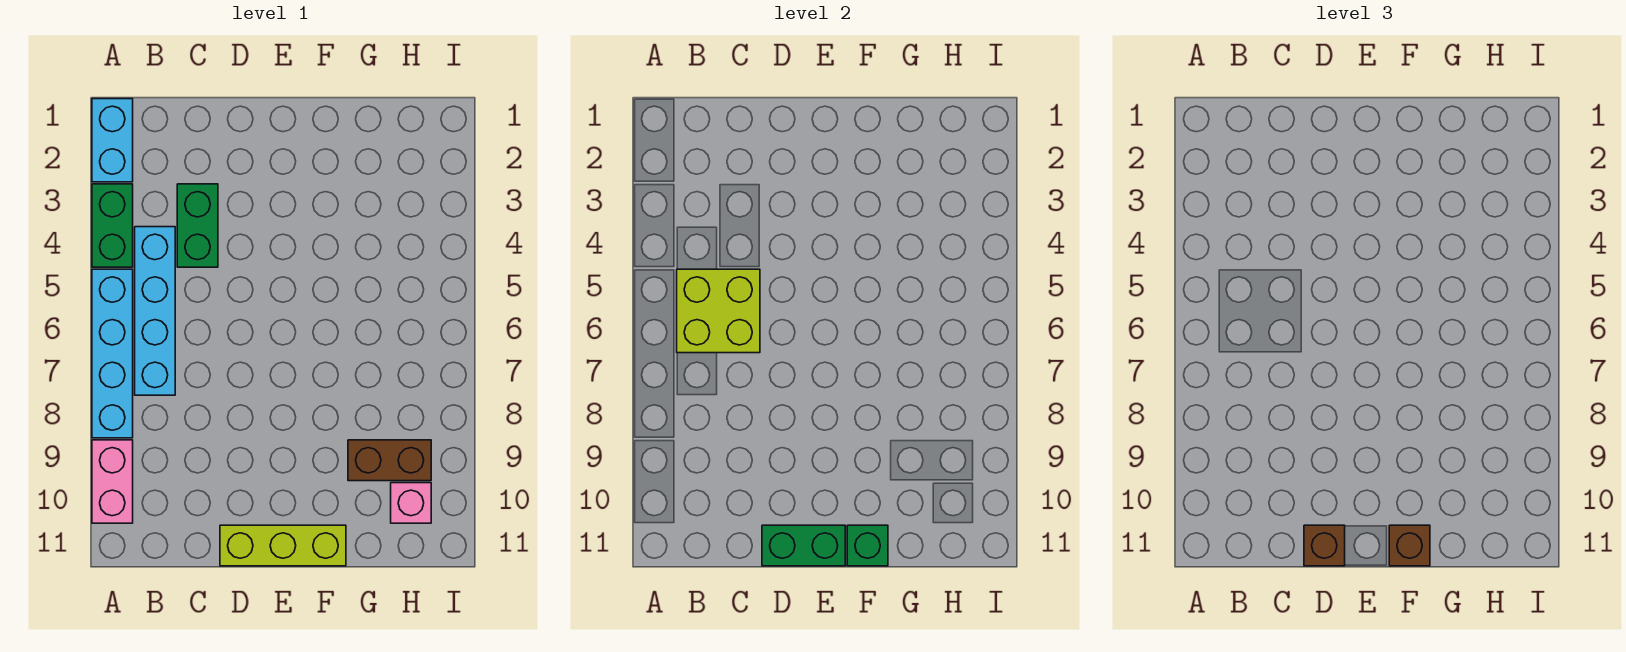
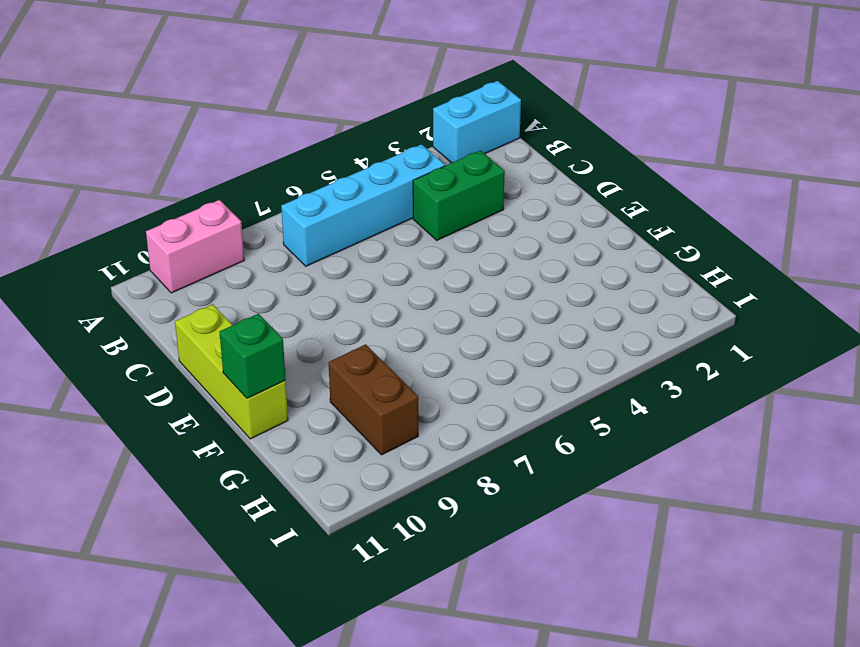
none -> green 1x2 brick [92,184,133,267]
none -> cyan 1x4 brick [92,269,133,438]
none -> pink 1x1 brick [391,483,431,523]

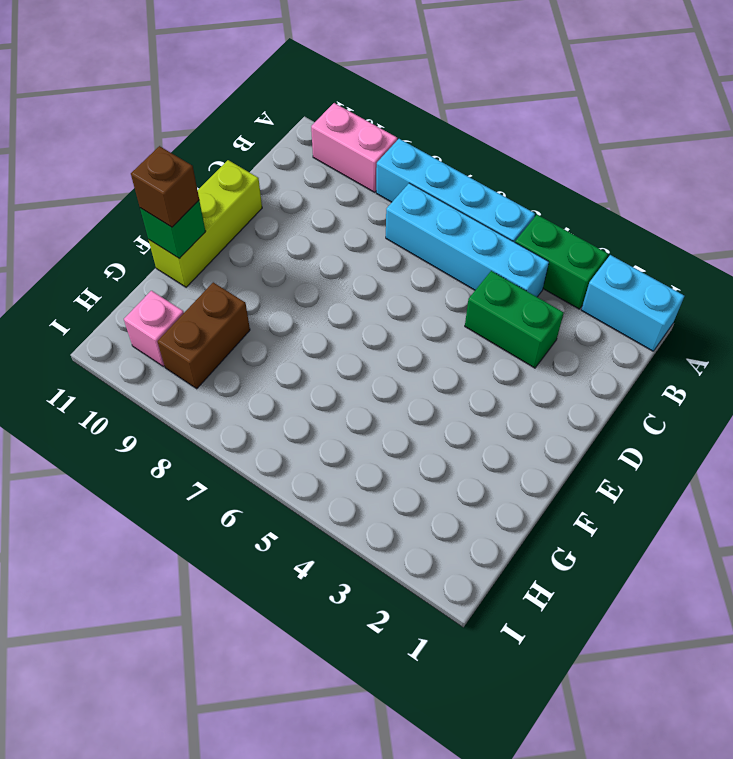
none -> lime 2x2 brick [677,269,760,353]
none -> green 1x2 brick [762,525,845,566]
none -> brown 1x1 brick [1304,525,1345,566]

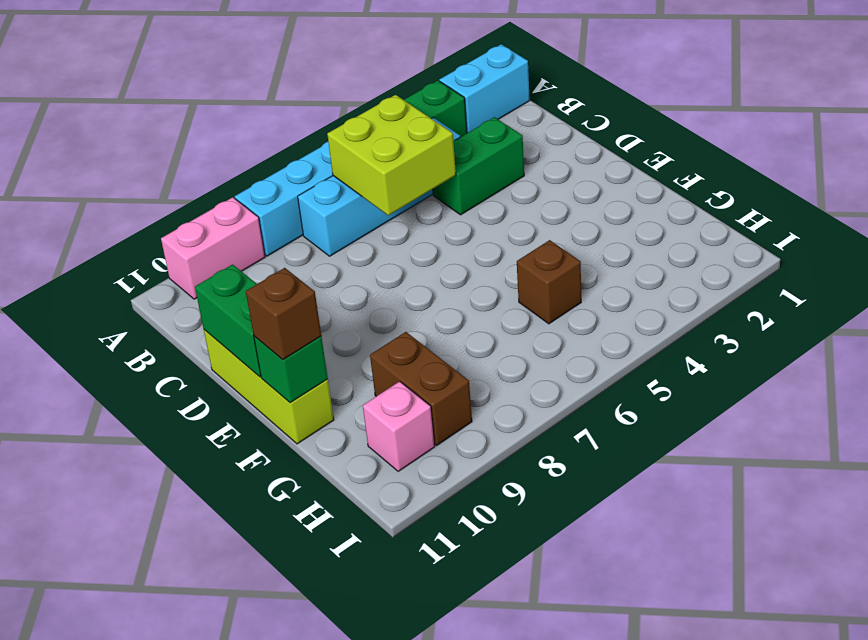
brown 1x1 brick [517,240,581,324] -> brown 1x1 brick moved to [1304,525,1345,566]

